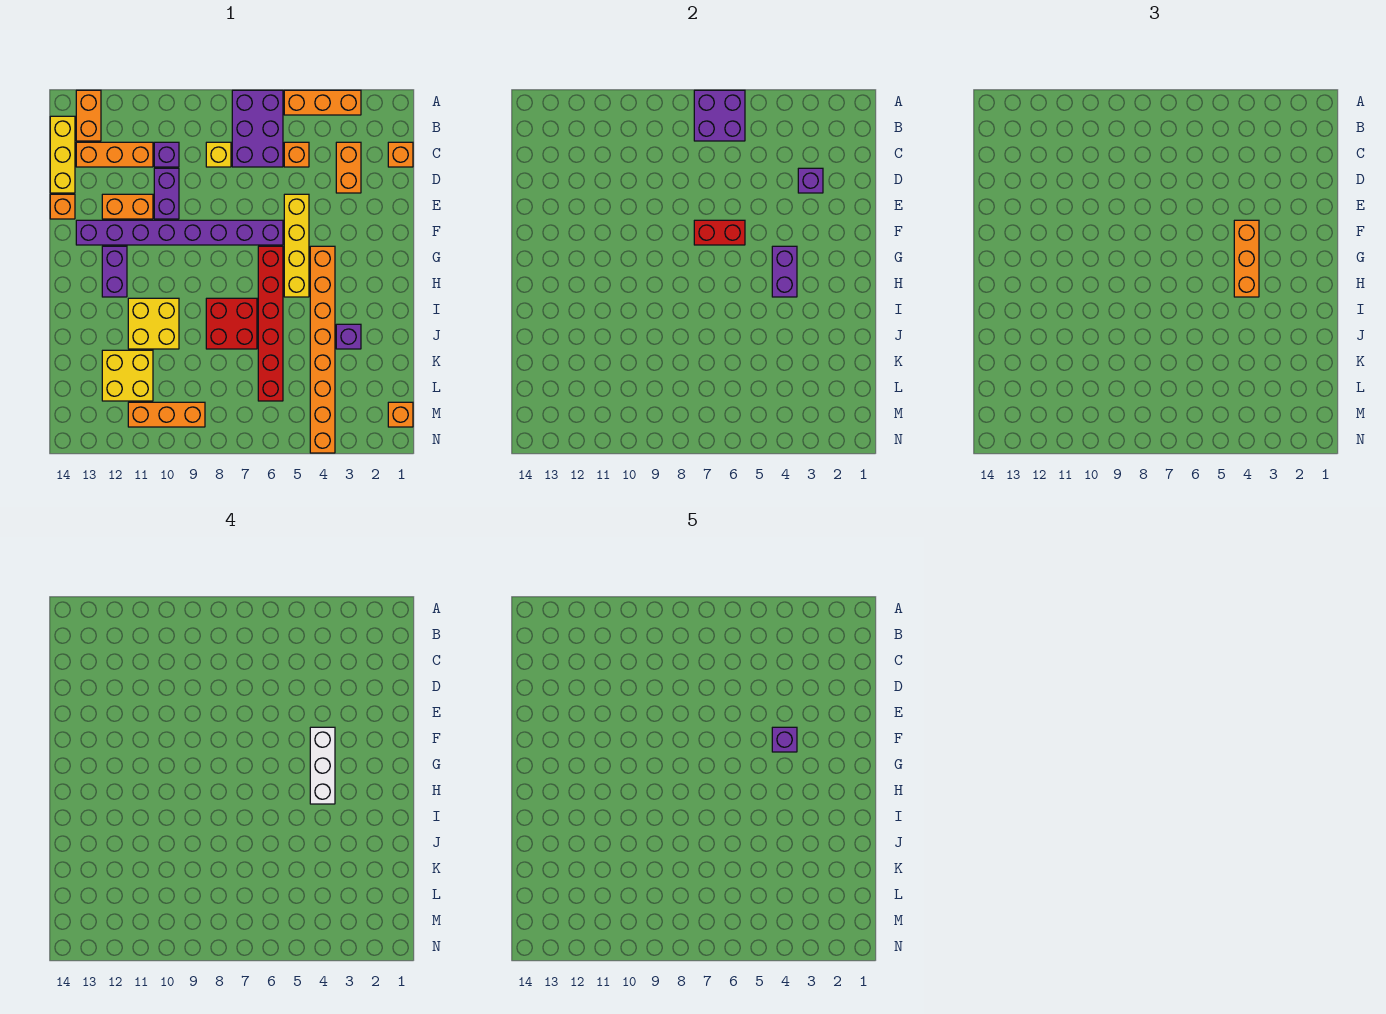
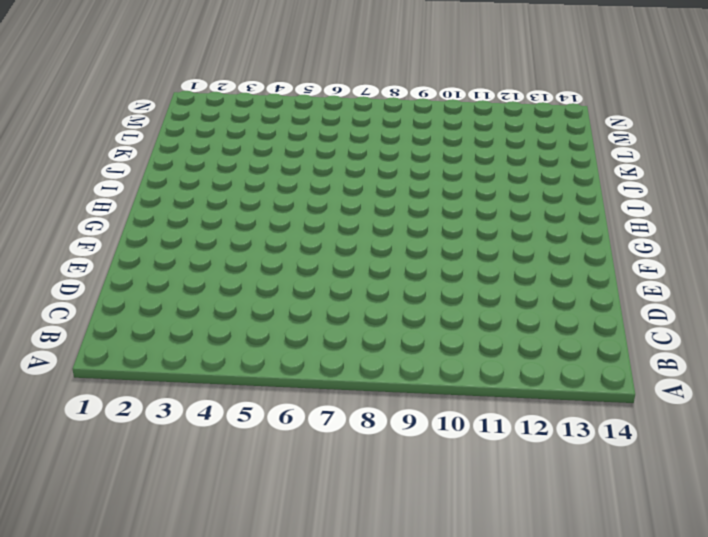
none -> orange 1x3 brick [284,90,361,115]
none -> purple 2x3 brick [232,90,283,167]
none -> orange 1x2 brick [76,90,101,141]
none -> yellow 1x3 brick [50,116,75,193]

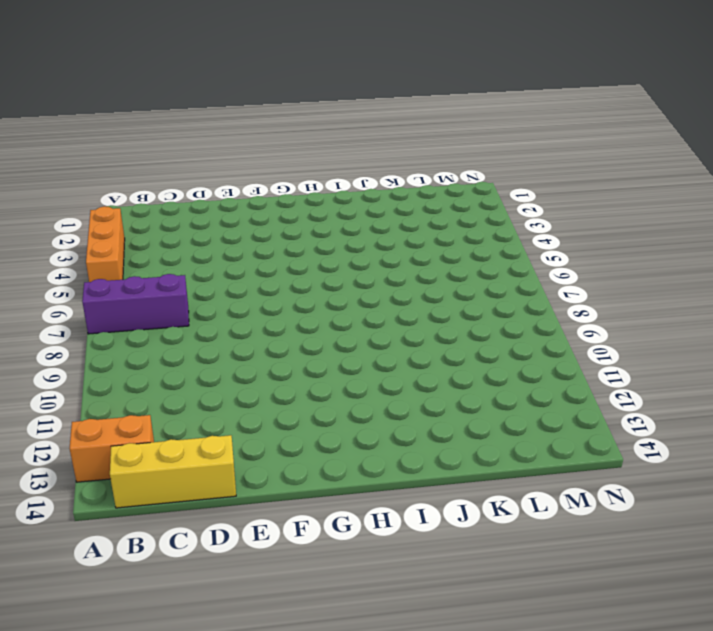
purple 1x3 brick [82,274,189,334] -> purple 2x3 brick [232,90,283,167]
none -> orange 1x1 brick [388,142,413,167]
none -> orange 1x2 brick [336,142,361,193]
none -> orange 1x1 brick [284,142,309,167]
none -> yellow 1x1 brick [206,142,231,167]

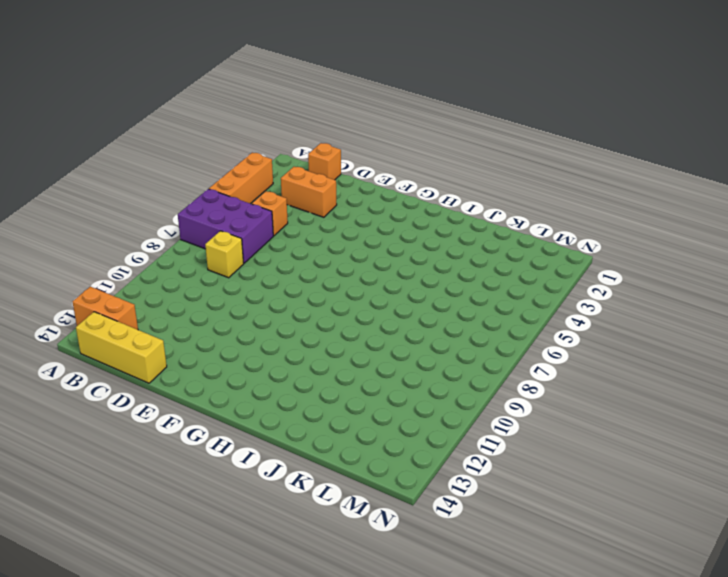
none -> purple 1x1 brick [154,142,179,167]
none -> orange 1x3 brick [76,142,153,167]
none -> purple 1x2 brick [154,168,179,219]
none -> yellow 1x4 brick [284,194,309,297]

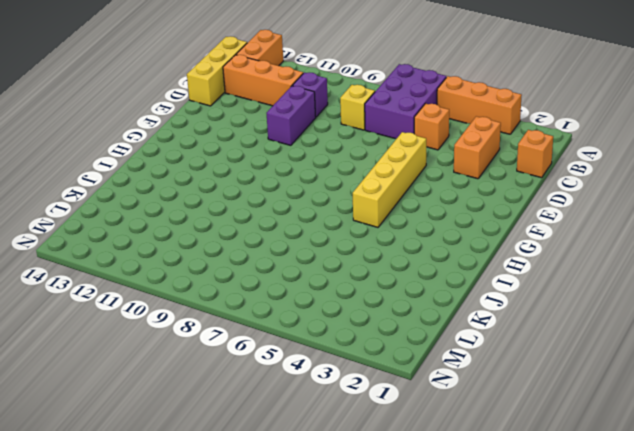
none -> orange 1x2 brick [102,194,153,219]
none -> orange 1x1 brick [50,194,75,219]
none -> purple 1x8 brick [76,220,283,245]
none -> orange 1x8 brick [310,246,335,453]

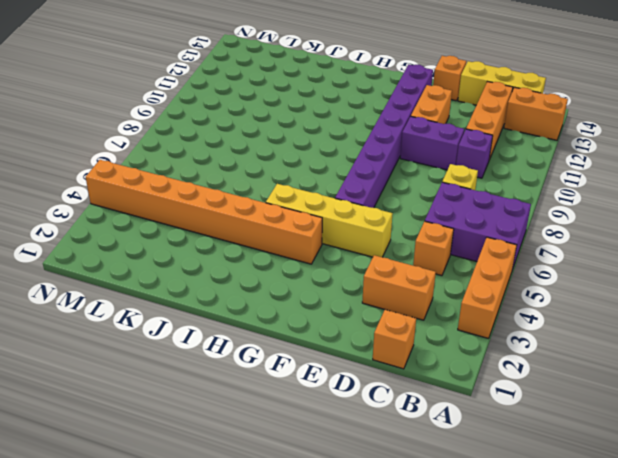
none -> red 1x6 brick [258,246,283,401]
none -> purple 1x2 brick [102,246,127,297]
none -> red 2x2 brick [206,298,257,349]
none -> yellow 2x2 brick [128,298,179,349]

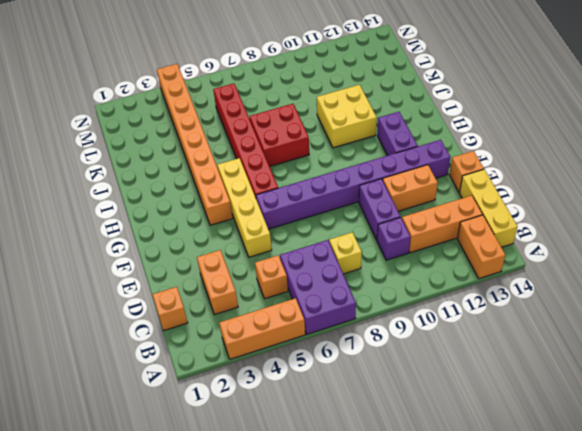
none -> purple 1x1 brick [336,324,361,349]
none -> yellow 2x2 brick [102,350,153,401]
none -> orange 1x1 brick [388,402,413,427]
none -> orange 1x3 brick [128,402,205,427]

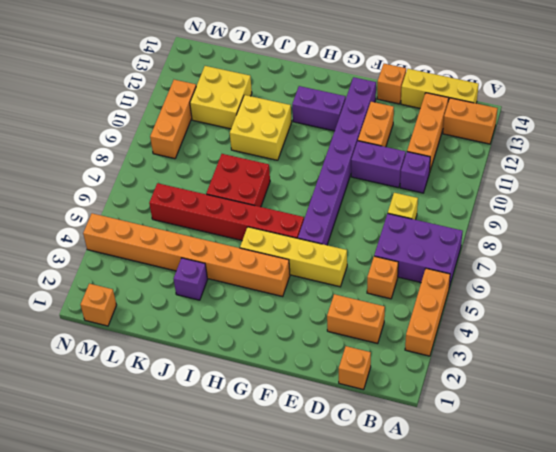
none -> purple 2x2 brick [694,90,745,141]
none -> purple 1x1 brick [798,168,823,193]
none -> red 1x2 brick [694,220,745,245]
none -> purple 1x2 brick [772,246,797,297]

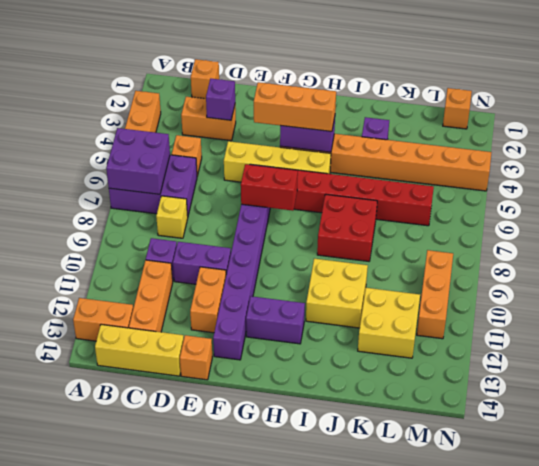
red 1x2 brick [241,164,298,211] -> red 1x2 brick turned to [694,220,745,245]
none -> white 1x3 brick [310,727,335,804]
none -> purple 1x1 brick [772,727,797,752]

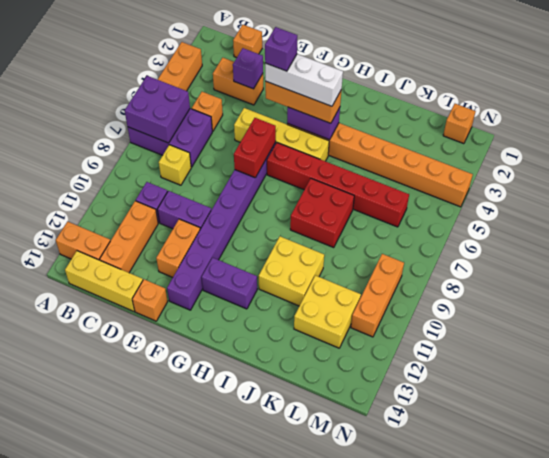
none -> purple 1x1 brick [336,324,361,349]

